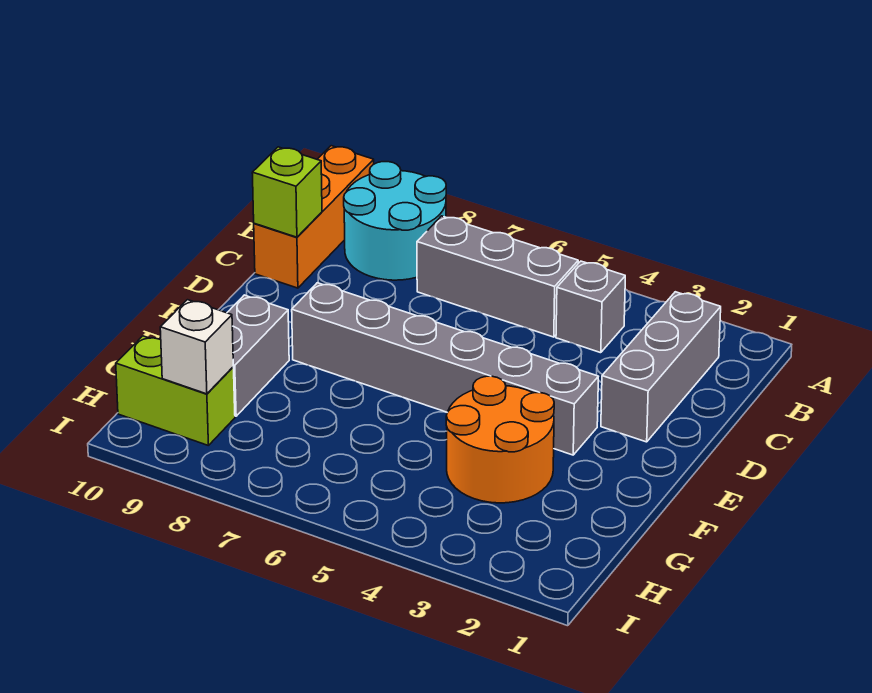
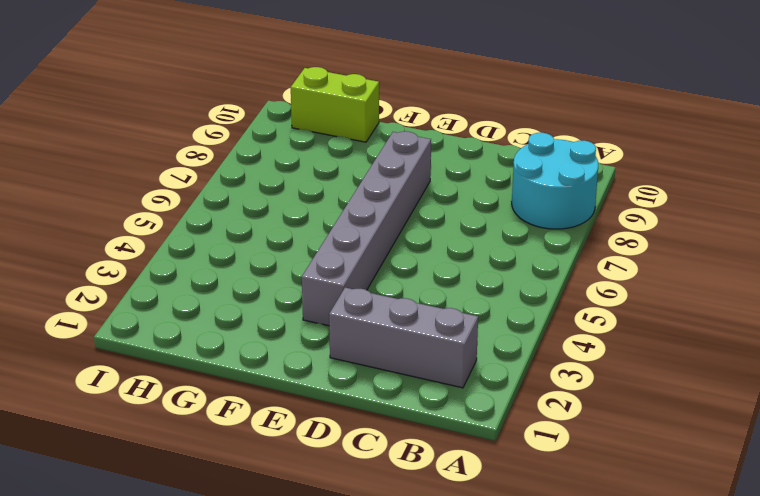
lime 1x2 brick [291,67,379,142] -> lime 1x2 brick turned to [116,336,235,446]
none -> orange 1x3 brick [254,146,374,288]
none -> grey 1x1 brick [556,261,625,353]

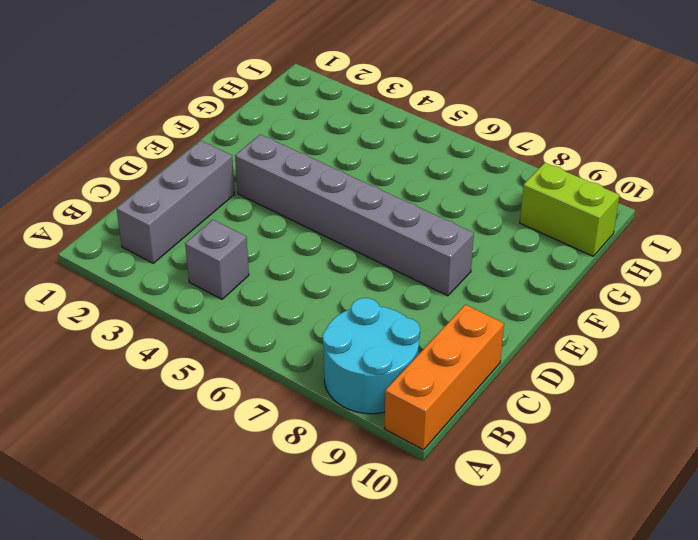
none -> grey 1x3 brick [417,216,578,337]
none -> orange 2x2 round brick [446,376,554,503]

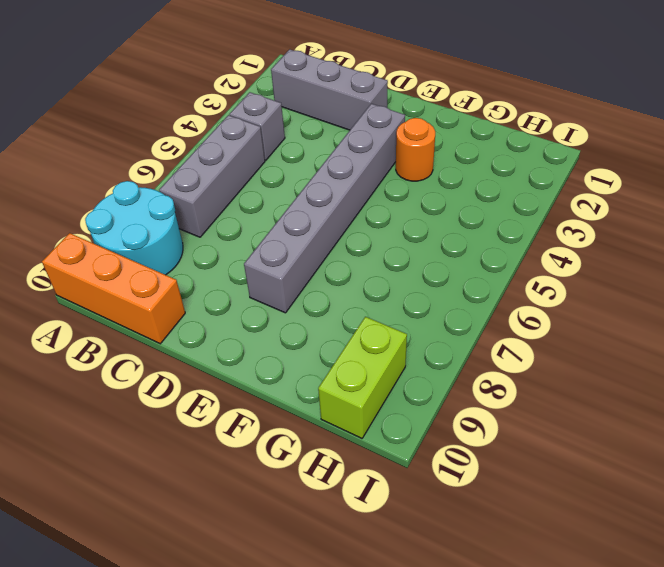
orange 1x1 round brick [396,118,435,181] -> orange 2x2 round brick [446,376,554,503]
none -> grey 1x2 brick [227,295,289,416]
none -> lime 1x1 brick [252,147,322,237]

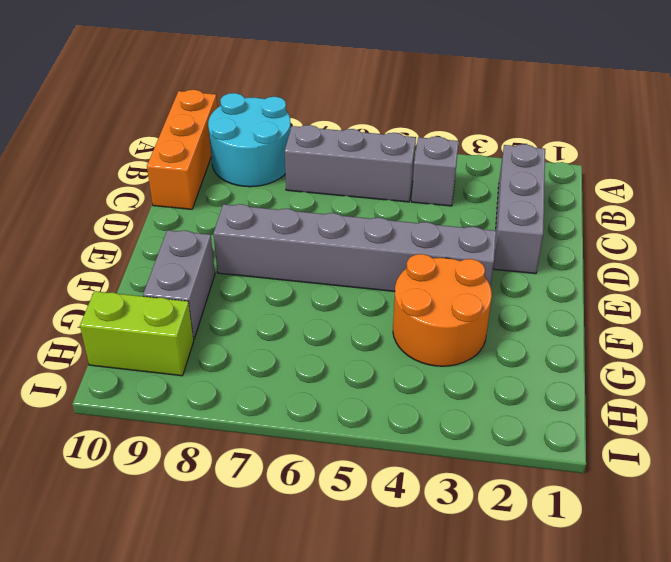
none -> lime 1x1 brick [252,147,322,237]
none -> white 1x1 brick [160,300,233,394]

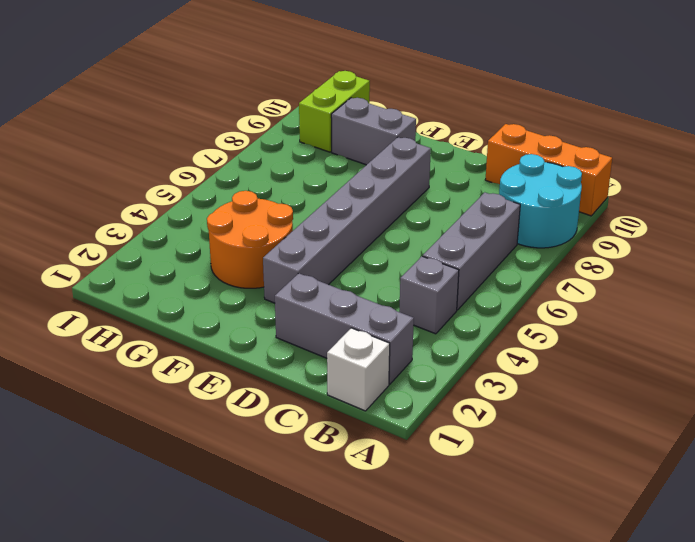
white 1x1 brick [327,328,390,411] -> white 1x1 brick moved to [160,300,233,394]
none -> lime 1x1 brick [252,147,322,237]

